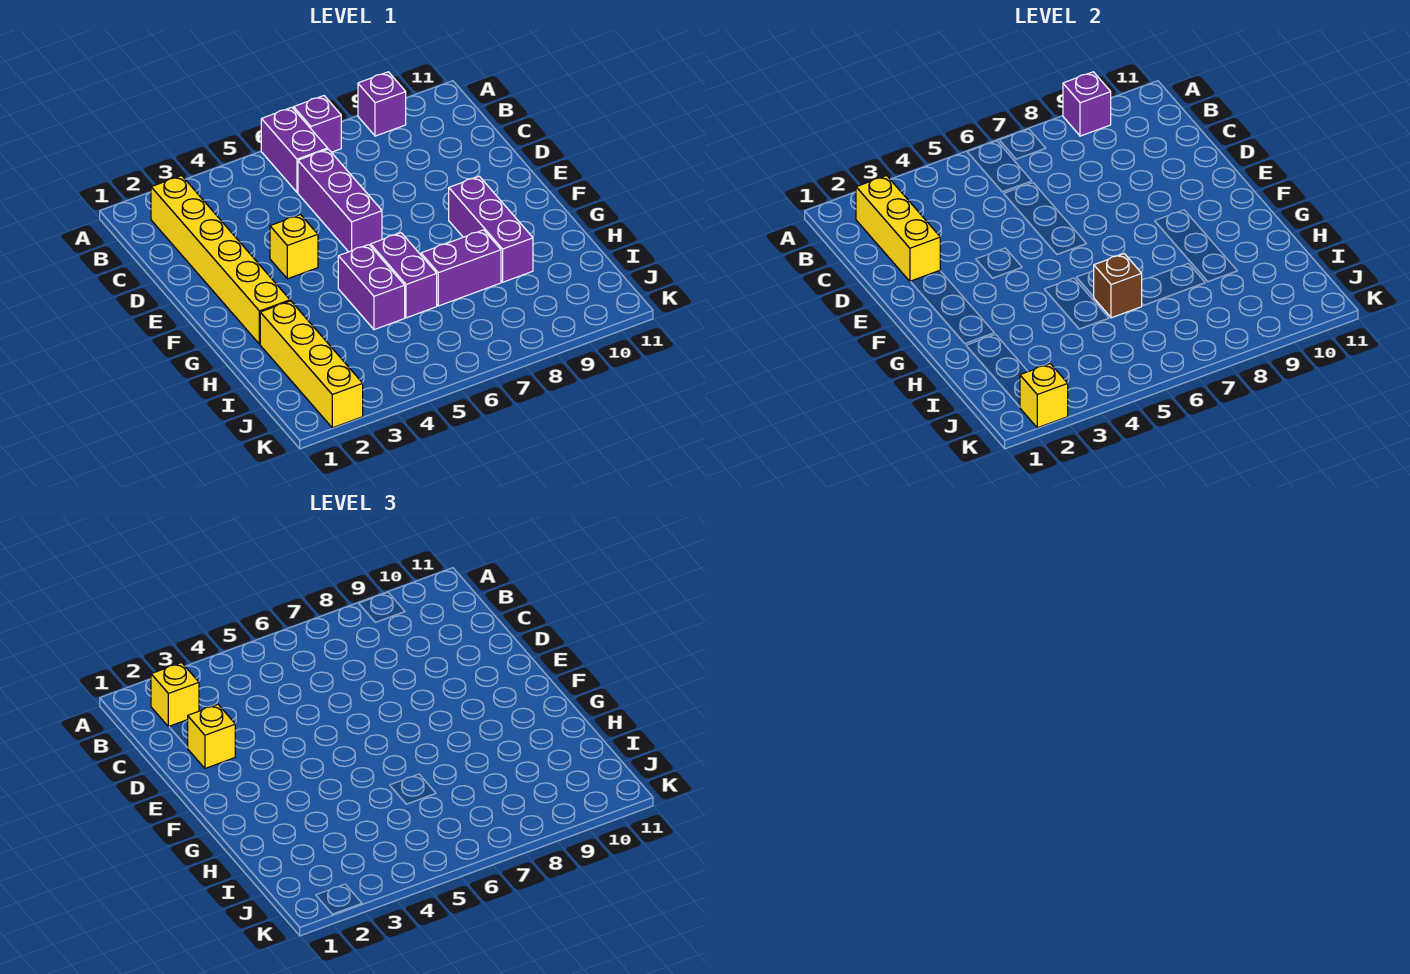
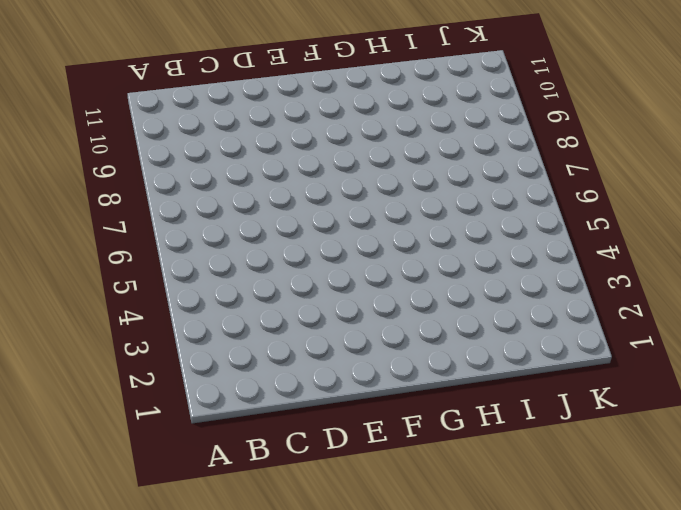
none -> purple 1x2 brick [261,107,328,192]
none -> purple 1x1 brick [294,96,341,152]
none -> purple 1x1 brick [358,72,406,136]

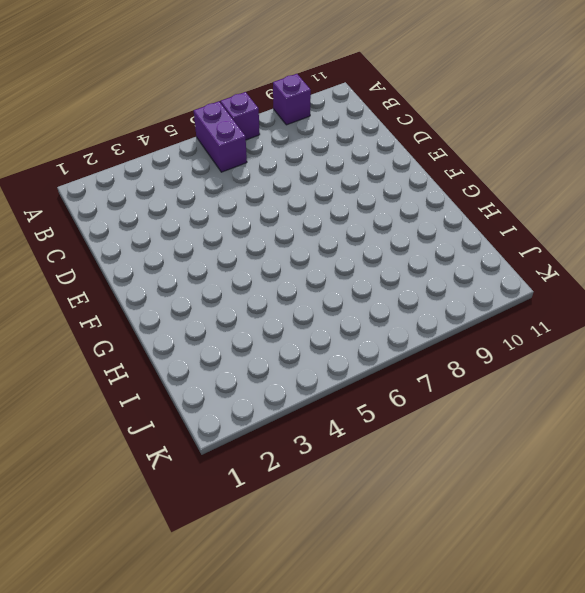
none -> yellow 1x6 brick [151,176,290,344]
none -> purple 1x3 brick [298,149,382,252]
none -> yellow 1x1 brick [270,215,318,279]

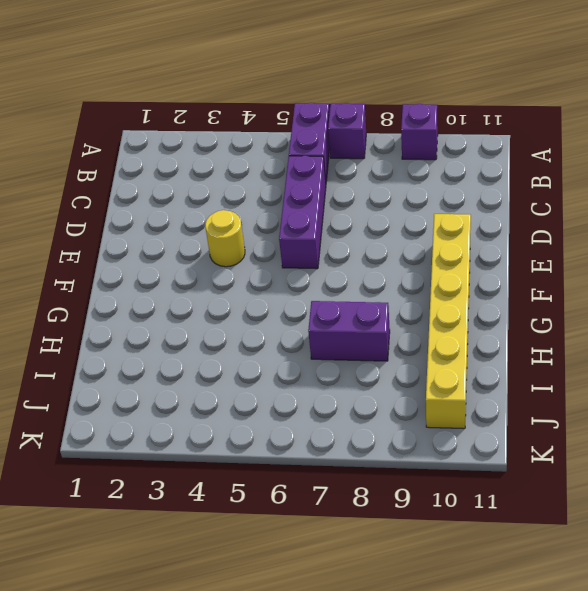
yellow 1x1 round brick [205,210,245,267] -> yellow 1x1 brick [270,215,318,279]
yellow 1x6 brick [426,214,471,429] -> yellow 1x6 brick moved to [151,176,290,344]
none -> purple 1x3 brick [449,176,533,282]
none -> purple 1x2 brick [338,245,405,330]
none -> purple 1x2 brick [371,233,437,318]

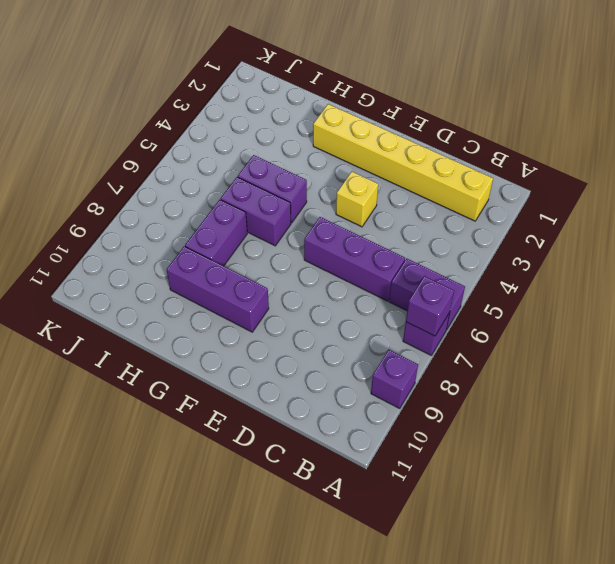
purple 1x1 brick [406,276,454,336] -> purple 1x1 brick moved to [1063,72,1111,136]
none -> yellow 1x4 brick [260,301,363,428]
none -> yellow 1x3 brick [856,176,940,282]
none -> brown 1x1 brick [1094,254,1142,318]

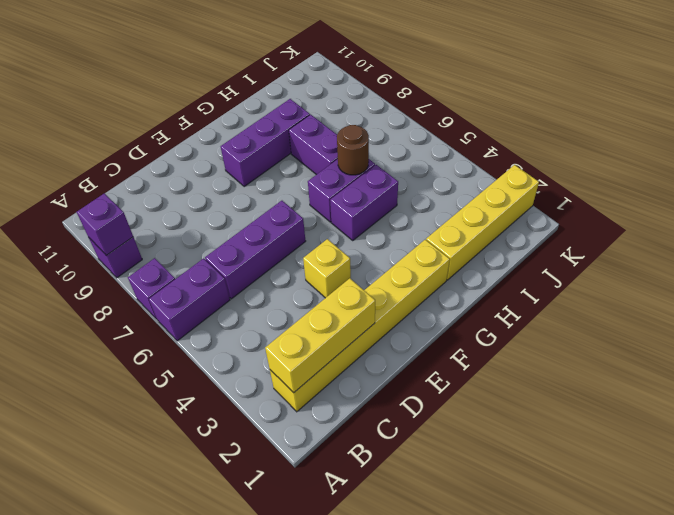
brown 1x1 round brick [337,125,369,175] -> brown 1x1 brick [1094,254,1142,318]
none -> yellow 1x1 brick [1020,364,1068,428]
none -> yellow 1x1 brick [151,663,199,727]
none -> yellow 1x1 brick [188,704,235,768]

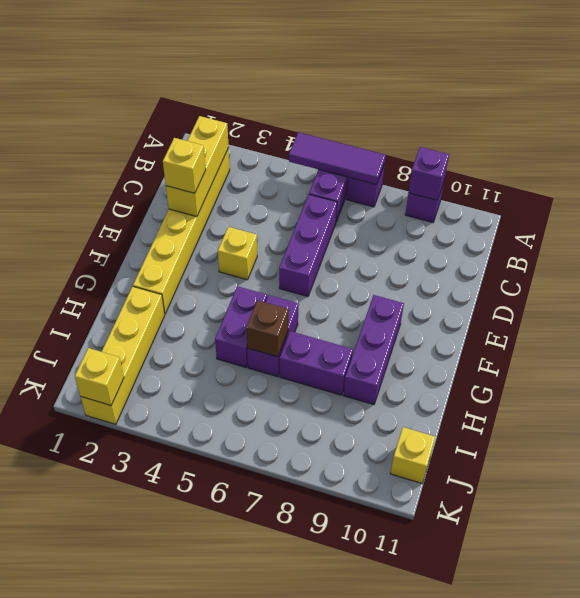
purple 1x3 tile [289,132,386,185] -> none
yellow 1x1 brick [390,427,435,483] -> yellow 1x1 brick moved to [151,663,199,727]

